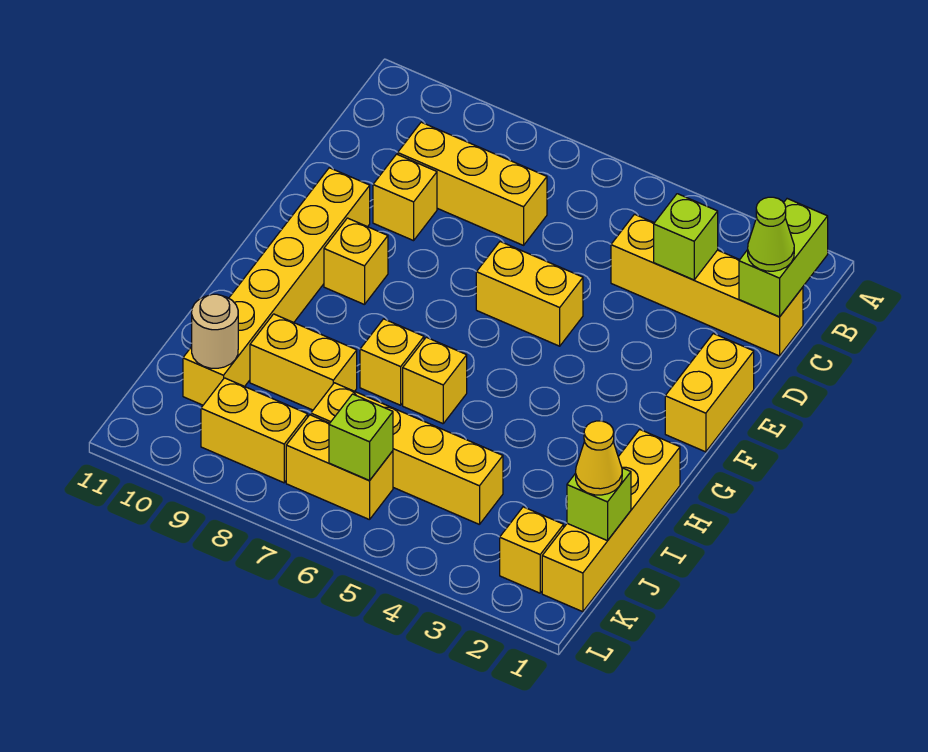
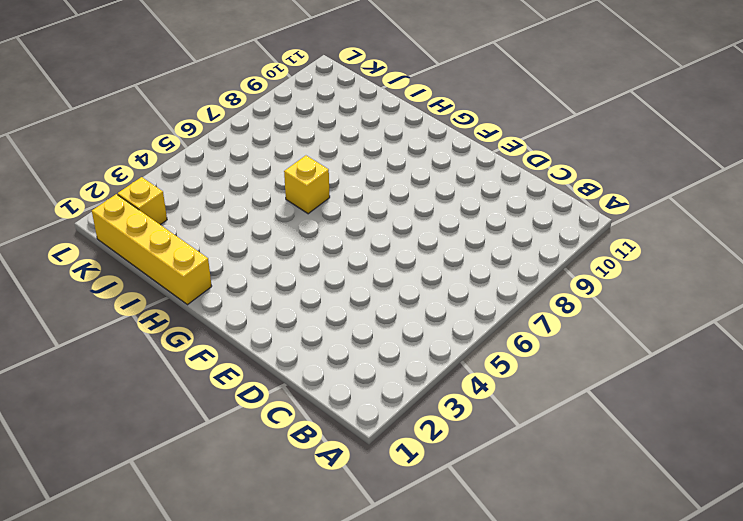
none -> yellow 1x4 brick [611,214,803,356]
none -> yellow 1x3 brick [398,122,547,245]
none -> yellow 1x1 brick [373,154,437,241]

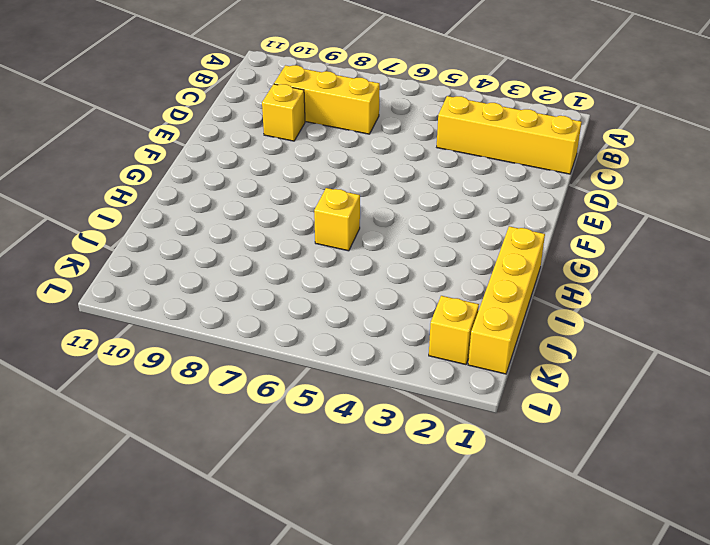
none -> yellow 1x2 brick [665,333,754,452]
none -> yellow 1x2 brick [476,242,583,346]
none -> yellow 1x6 brick [183,168,370,405]

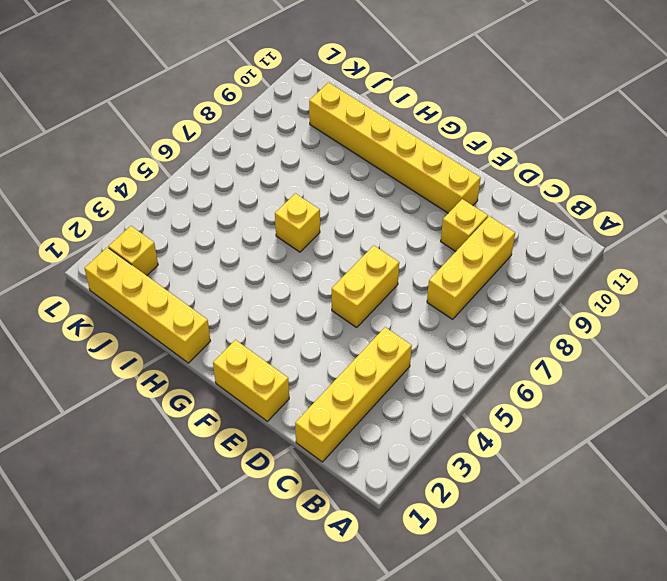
none -> yellow 1x1 brick [324,218,388,305]
none -> yellow 1x1 brick [360,319,424,405]
none -> yellow 1x2 brick [250,314,357,410]

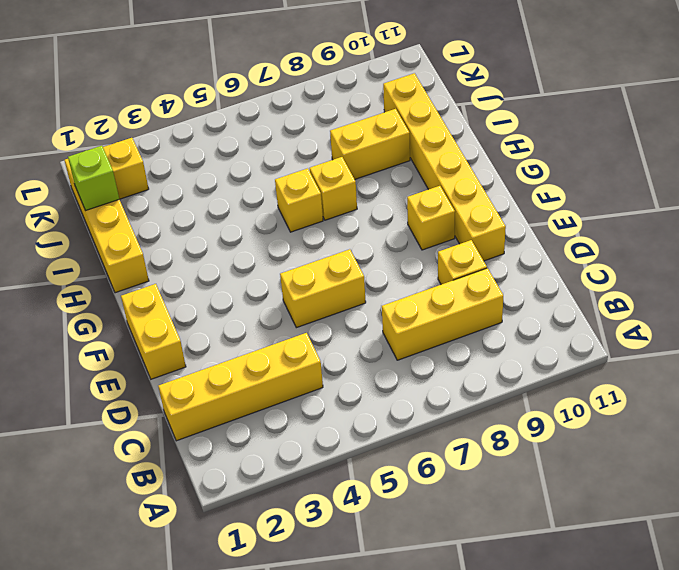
none -> yellow 1x4 brick [311,383,503,525]
none -> yellow 1x2 brick [286,415,393,520]
none -> yellow 1x2 brick [201,378,308,483]

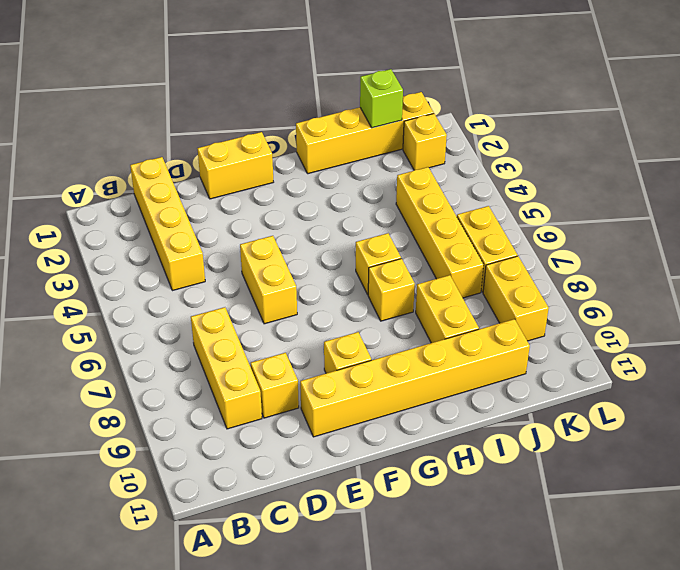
none -> lime 1x2 brick [739,199,828,317]
none -> lime 1x1 brick [654,194,718,280]
none -> tan 1x1 round brick [192,294,238,368]

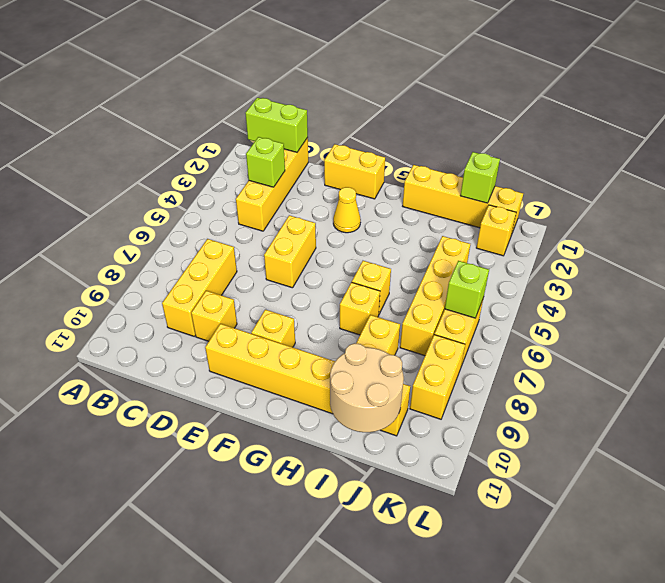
yellow 1x1 cone [333,187,361,233] -> yellow 1x1 cone moved to [576,421,622,495]
tan 2x2 round brick [330,343,404,432] -> tan 1x1 round brick [192,294,238,368]
none -> lime 1x1 cone [748,197,794,271]

